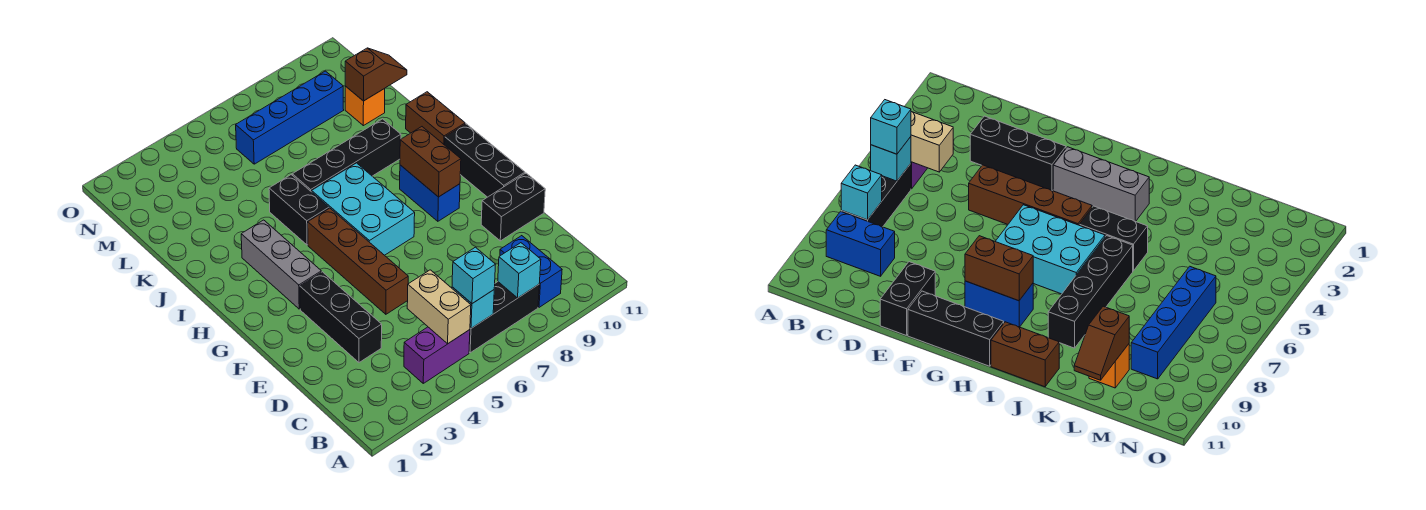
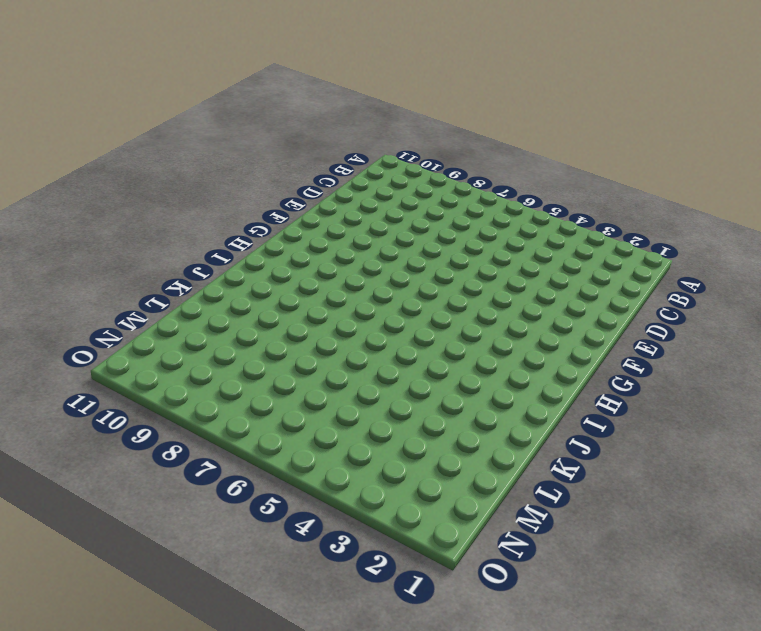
none -> purple 1x2 brick [404,327,470,383]
none -> black 1x3 brick [469,282,539,353]
none -> blue 1x2 brick [500,236,562,307]

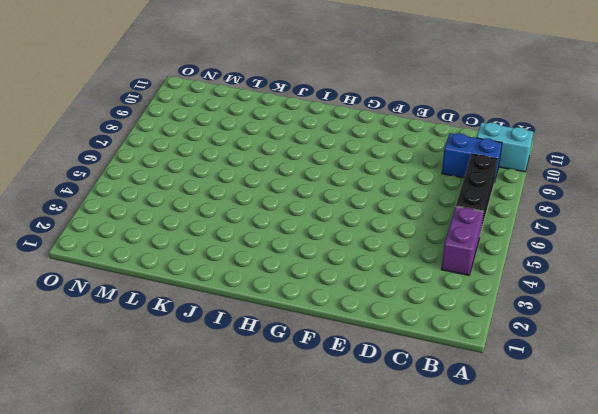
cyan 1x2 brick [477,122,533,172] -> none
none -> black 1x3 brick [300,272,382,362]
none -> brown 1x4 brick [308,208,408,314]
none -> black 1x2 brick [481,173,545,241]

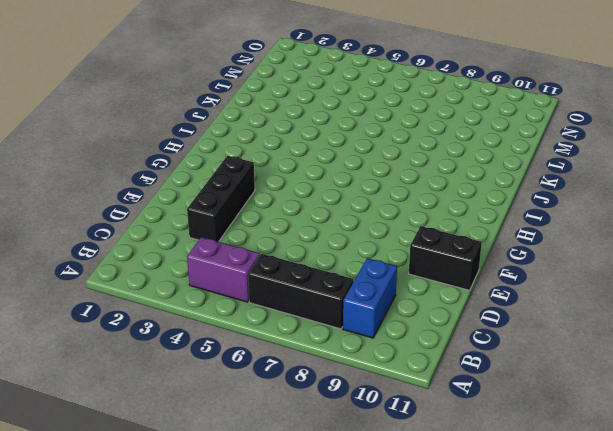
none -> brown 1x4 brick [308,208,408,314]
none -> black 1x3 brick [445,124,525,197]
none -> grey 1x3 brick [241,220,321,309]

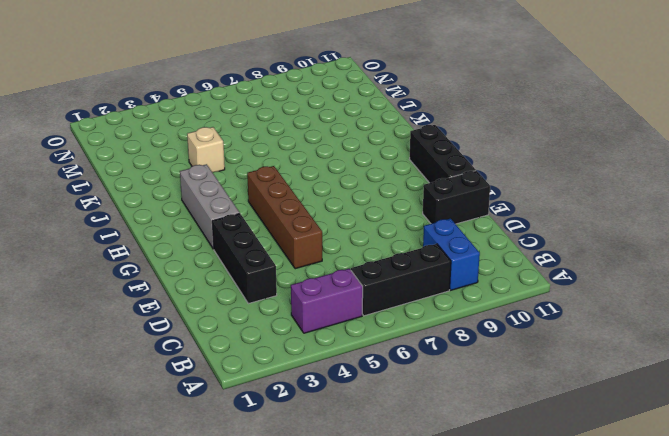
tan 1x1 brick [187,127,225,172] -> none
none -> cyan 2x3 brick [312,163,415,255]
none -> blue 1x2 brick [400,165,460,221]
none -> black 1x2 brick [269,175,329,245]

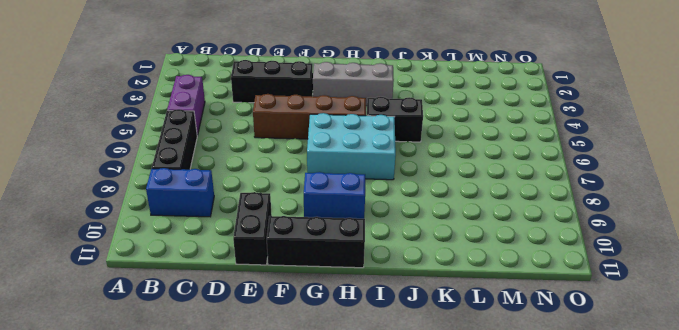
none -> brown 1x2 brick [406,92,465,145]
none -> black 1x4 brick [292,119,401,192]
none -> orange 1x1 brick [345,86,385,126]

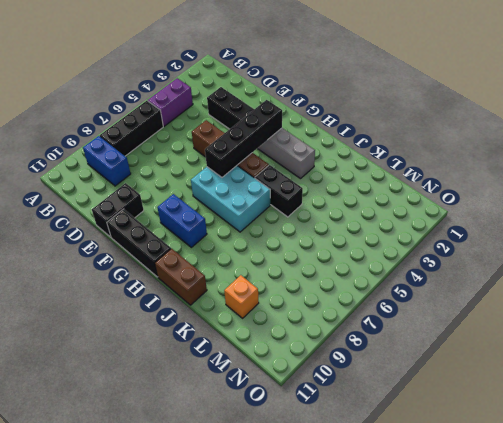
black 1x4 brick [205,100,282,177] -> black 1x4 brick moved to [292,119,401,192]
none -> blue 1x4 brick [236,71,344,164]
none -> tan 1x2 brick [407,270,471,344]
none -> cyan 1x1 brick [452,287,494,328]

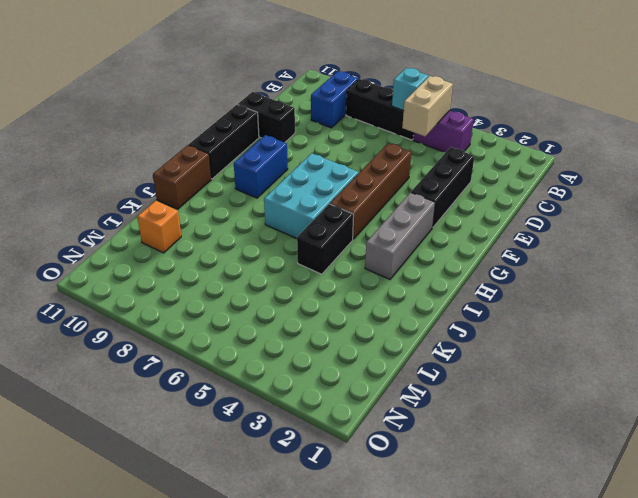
none -> black 1x4 brick [292,119,401,192]
none -> blue 1x4 brick [236,71,344,164]
none -> cyan 1x1 brick [498,243,541,298]

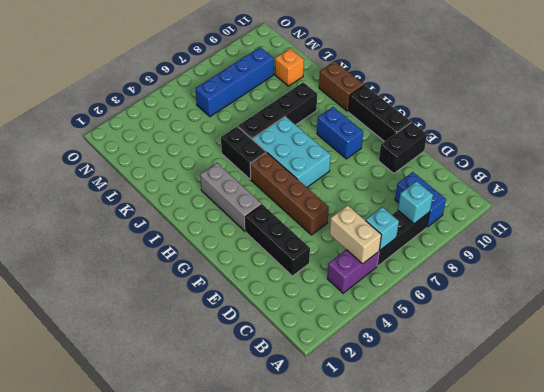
none -> brown 1x2 brick [400,127,461,197]
none -> brown 1x2 slope [345,48,407,101]
none -> cyan 1x1 brick [452,247,495,304]

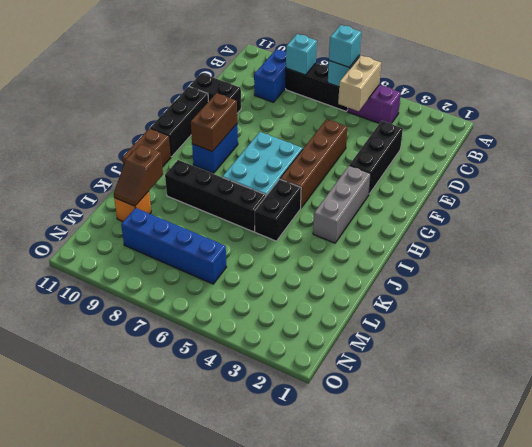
brown 1x2 slope [114,144,163,206] -> brown 1x2 slope turned to [345,48,407,101]

